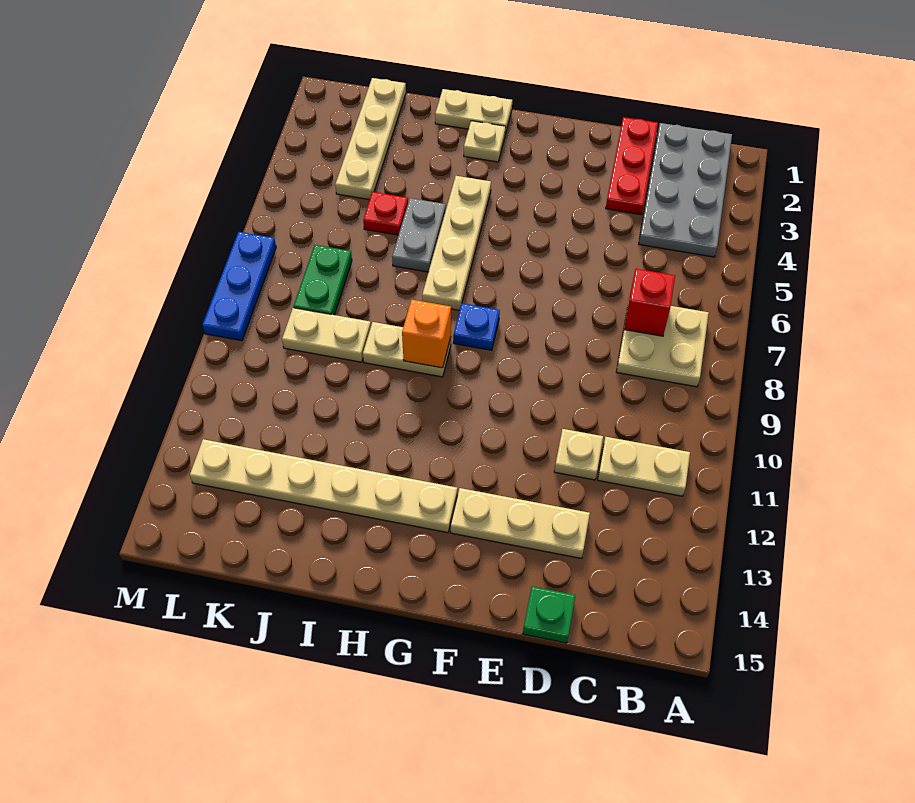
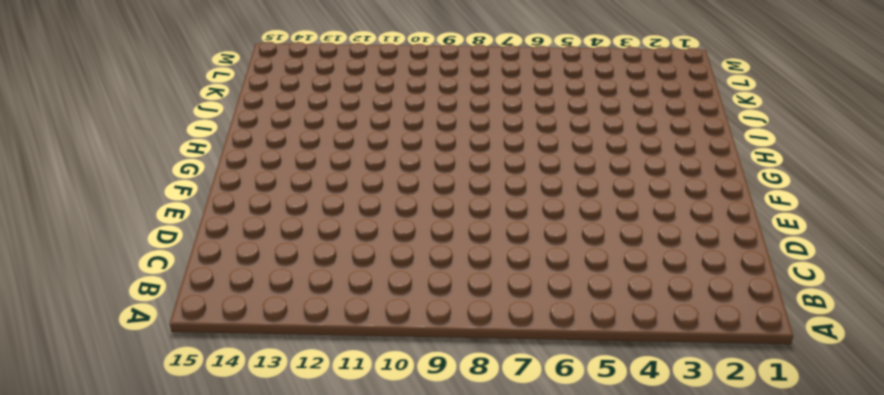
none -> grey 2x4 plate [639,123,732,257]
none -> tan 2x2 plate [616,306,709,387]
none -> tan 1x2 plate [598,437,690,496]

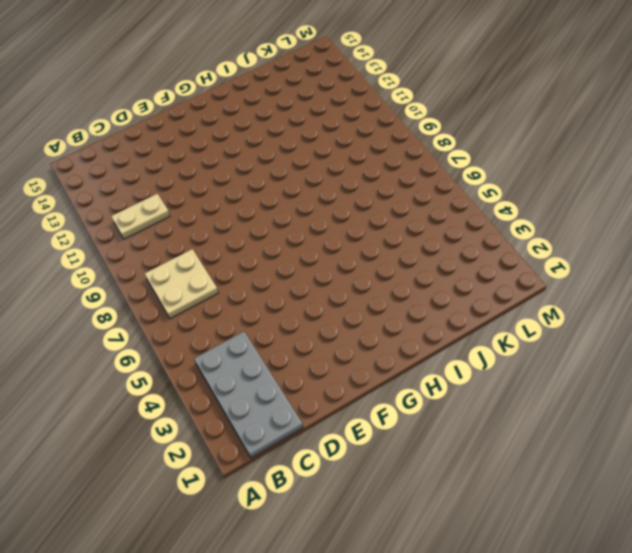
none -> red 1x3 plate [606,117,658,215]
none -> tan 1x1 plate [554,429,603,480]
none -> tan 1x3 plate [451,488,590,558]

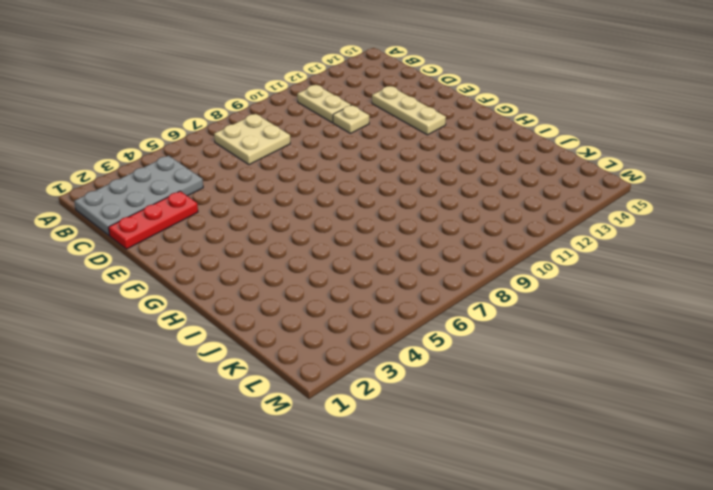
none -> green 1x1 plate [523,587,576,643]
none -> blue 1x1 plate [453,303,500,350]
none -> tan 1x6 plate [190,439,457,533]

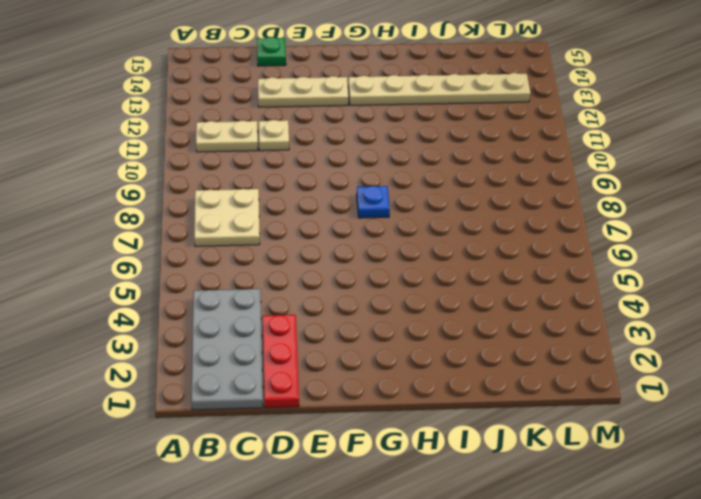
none -> tan 1x2 plate [435,89,512,134]
none -> tan 1x1 plate [464,121,506,162]
none -> tan 1x4 plate [422,176,491,310]

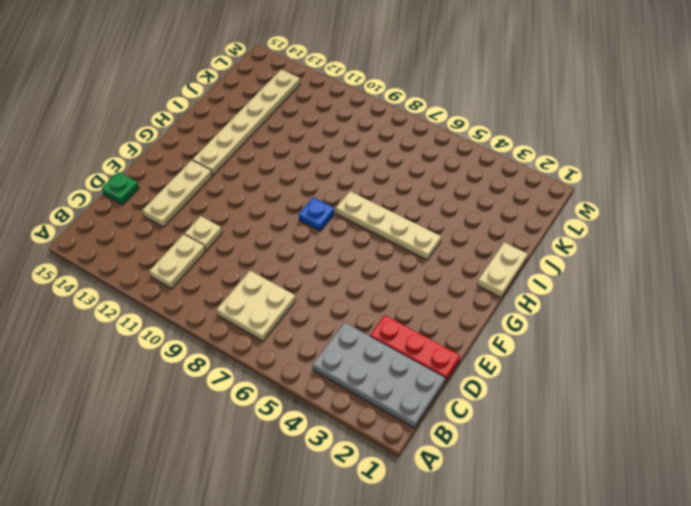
none -> tan 1x1 plate [464,121,506,162]
none -> tan 1x2 plate [363,322,451,377]
none -> grey 1x2 plate [392,198,446,272]

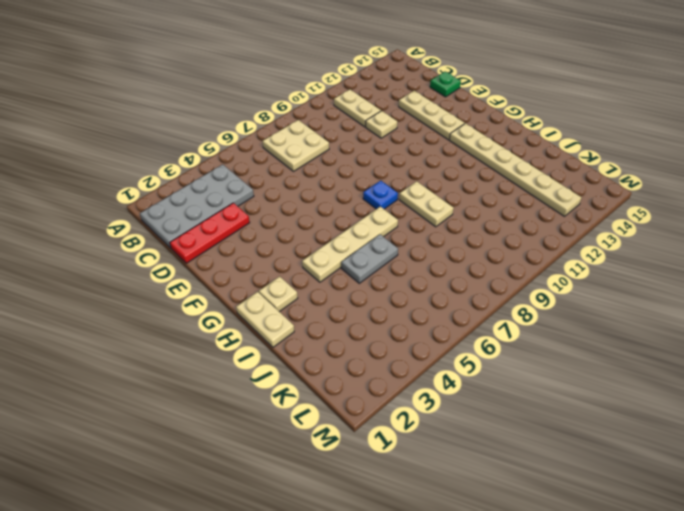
none -> red 1x1 plate [363,192,408,235]
none -> tan 1x2 plate [282,308,371,362]
none -> tan 1x4 plate [335,78,406,200]

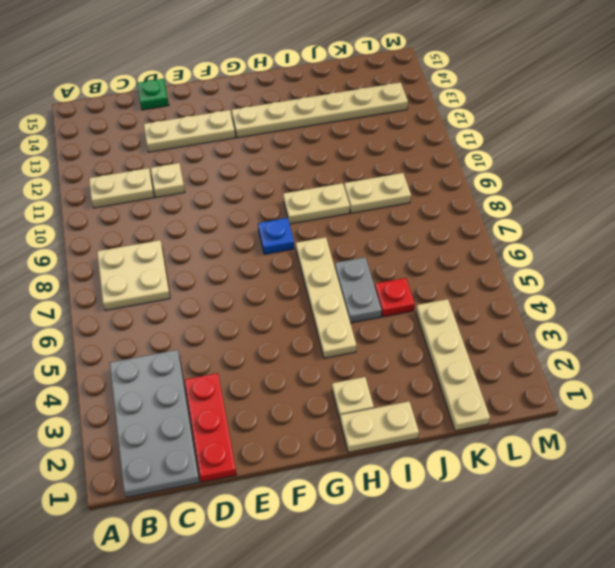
none -> green 1x2 plate [293,245,352,315]
none -> blue 1x3 plate [202,232,276,341]
none -> red 1x1 brick [624,269,675,336]

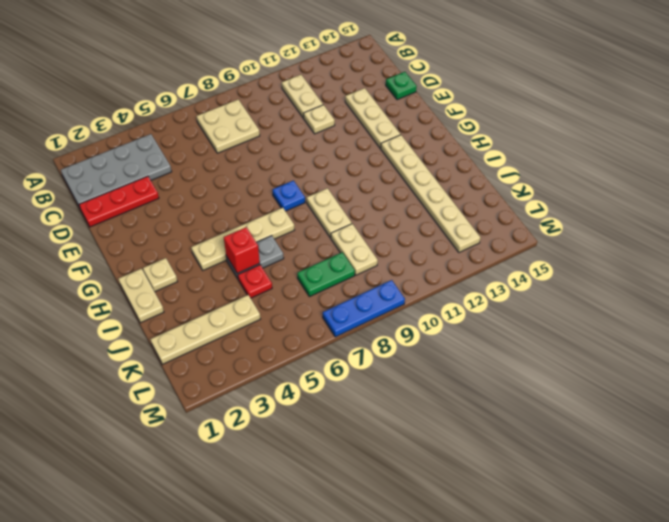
red 1x1 brick [224,227,260,273] -> red 1x1 brick moved to [624,269,675,336]
none -> orange 1x1 brick [402,300,451,368]

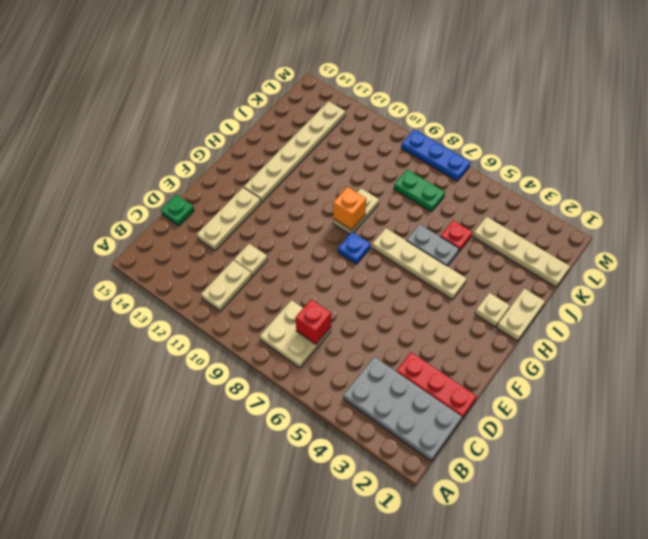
none -> tan 1x2 plate [282,308,371,362]

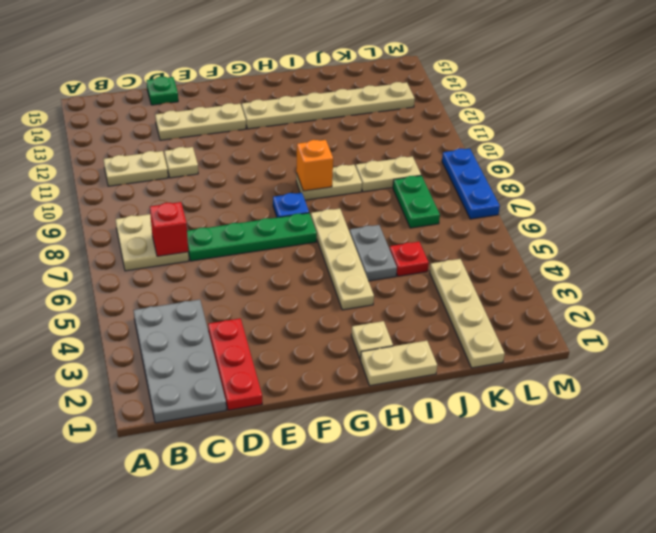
green 1x4 plate [187,213,317,261] -> none

